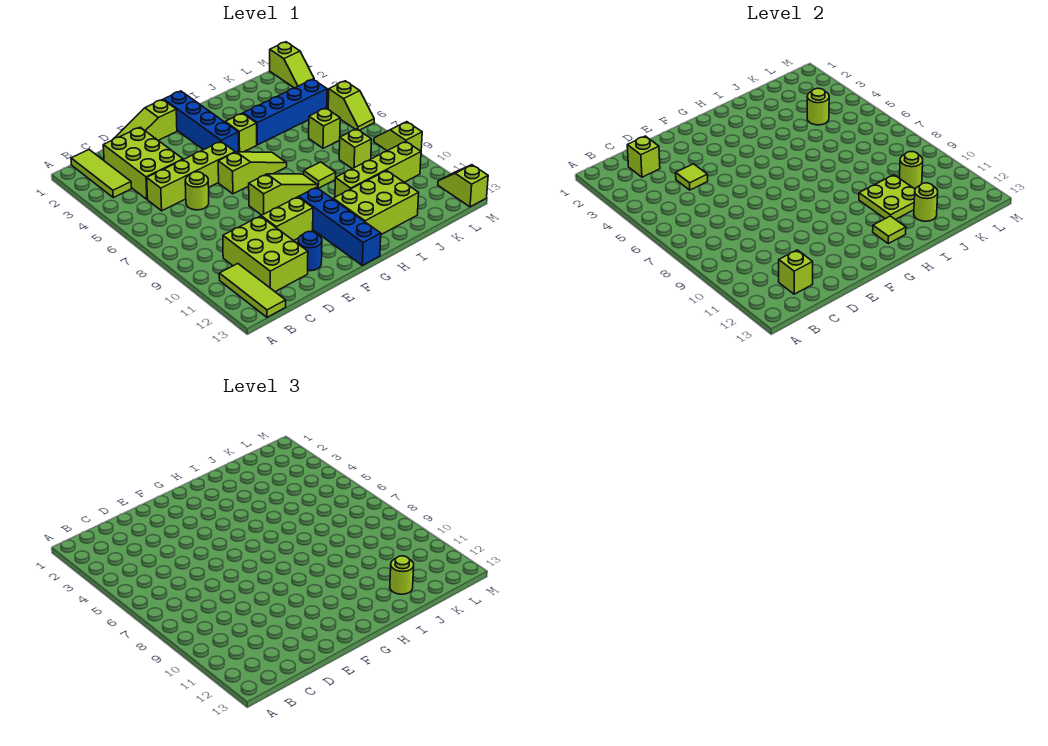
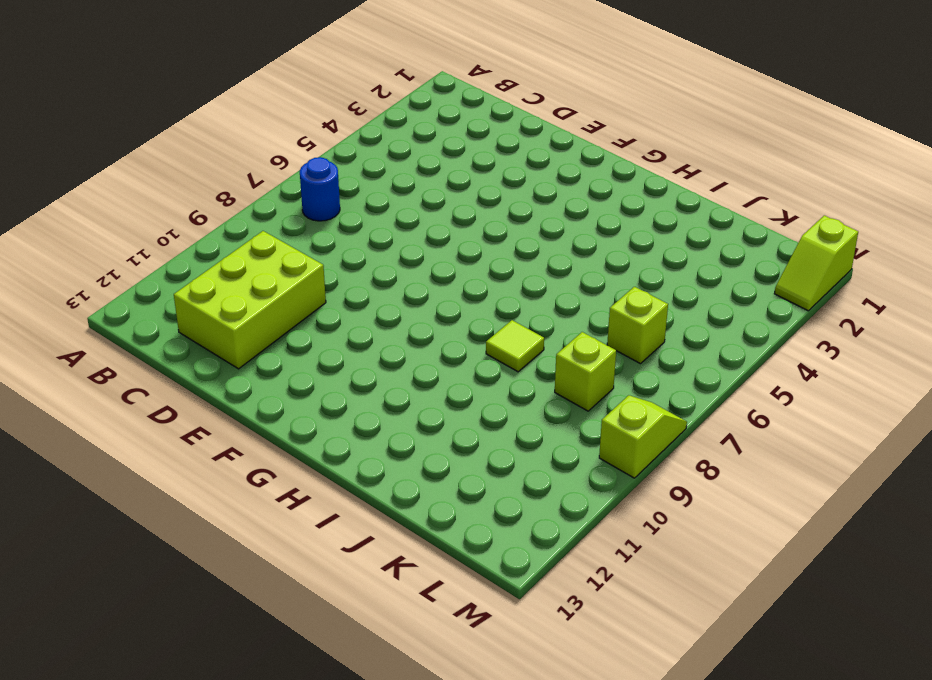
blue 1x1 round brick [300,157,340,221] -> blue 1x1 round brick moved to [298,232,322,271]
none -> lime 1x3 tile [71,150,131,198]
none -> lime 1x3 tile [219,264,286,317]
none -> lime 2x3 brick [103,127,183,199]
none -> lime 1x4 brick [147,142,235,211]

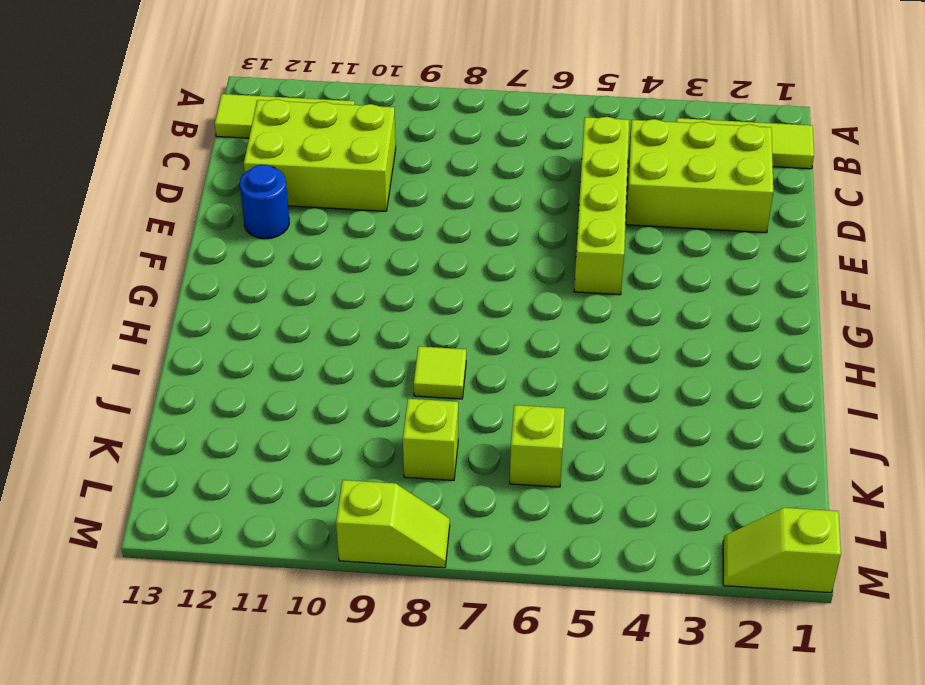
none -> lime 1x3 slope [115,100,177,140]
none -> lime 1x1 round brick [185,172,209,210]
none -> lime 1x2 brick [261,197,313,241]
none -> lime 1x3 slope [218,152,287,194]

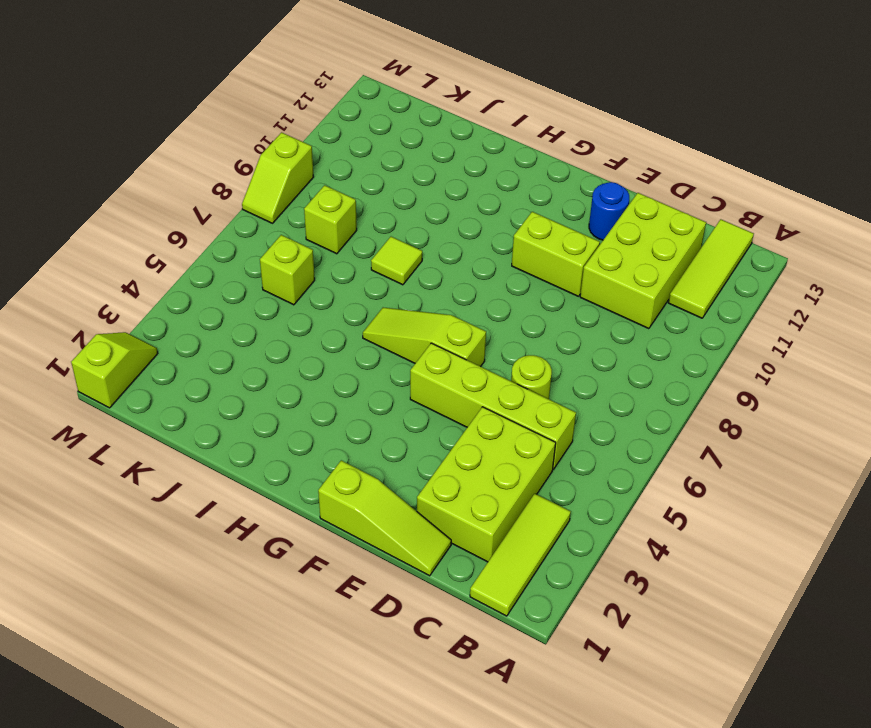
none -> lime 1x3 slope [249,174,318,215]
none -> blue 1x4 brick [164,91,239,152]
none -> blue 1x4 brick [299,187,381,265]
none -> lime 1x1 brick [225,113,257,152]

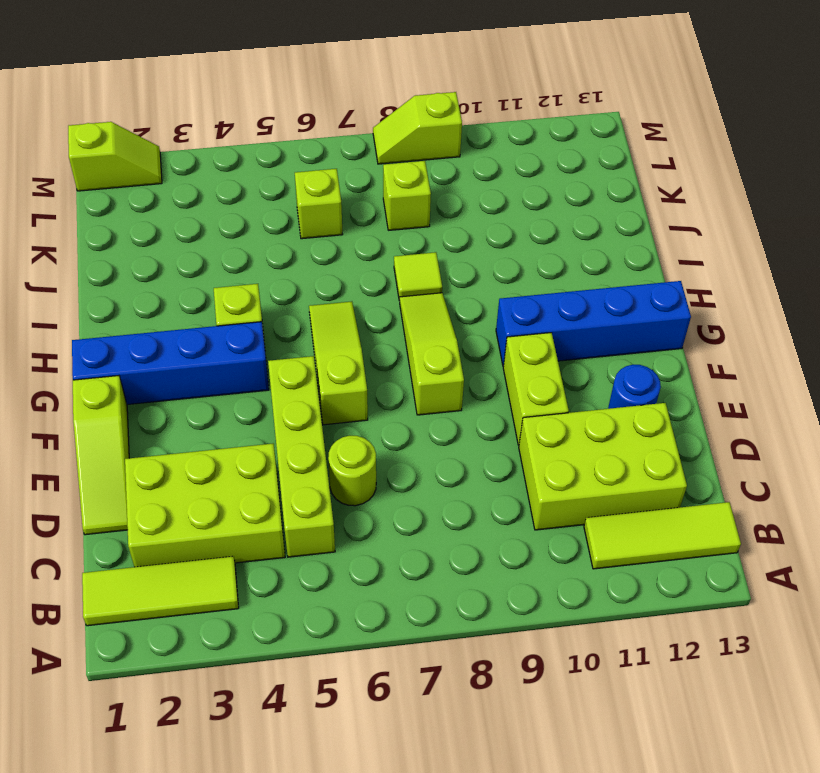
none -> lime 2x3 brick [333,171,419,235]
none -> blue 1x4 brick [243,79,327,145]
none -> lime 1x4 brick [335,141,421,197]
none -> lime 1x2 slope [328,81,374,130]

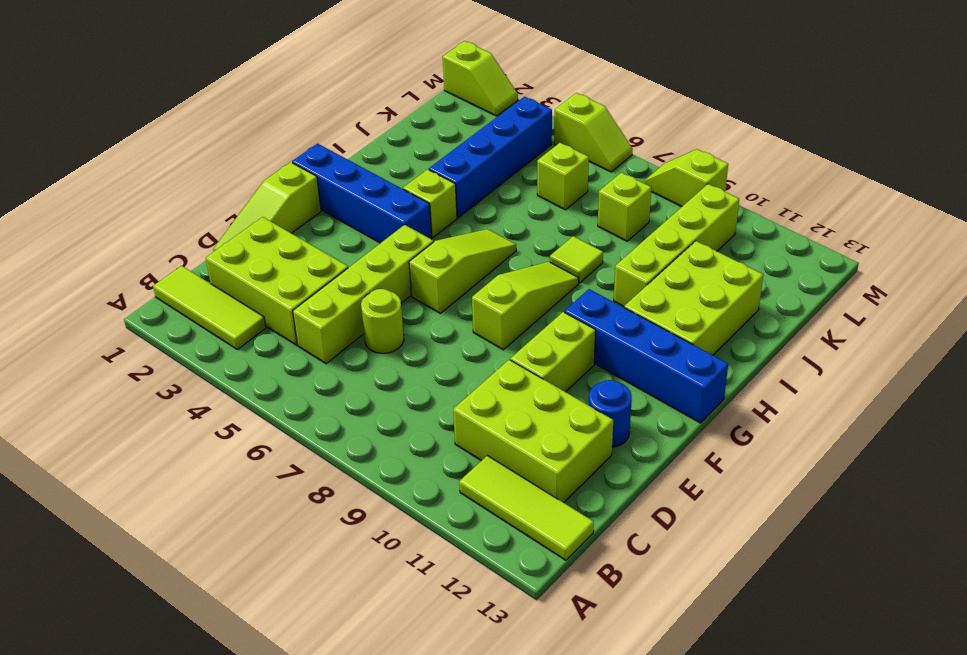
none -> lime 1x2 slope [438,165,488,207]
none -> lime 1x1 brick [627,136,660,177]
none -> lime 1x1 brick [779,250,813,294]
none -> lime 1x1 tile [676,164,708,190]

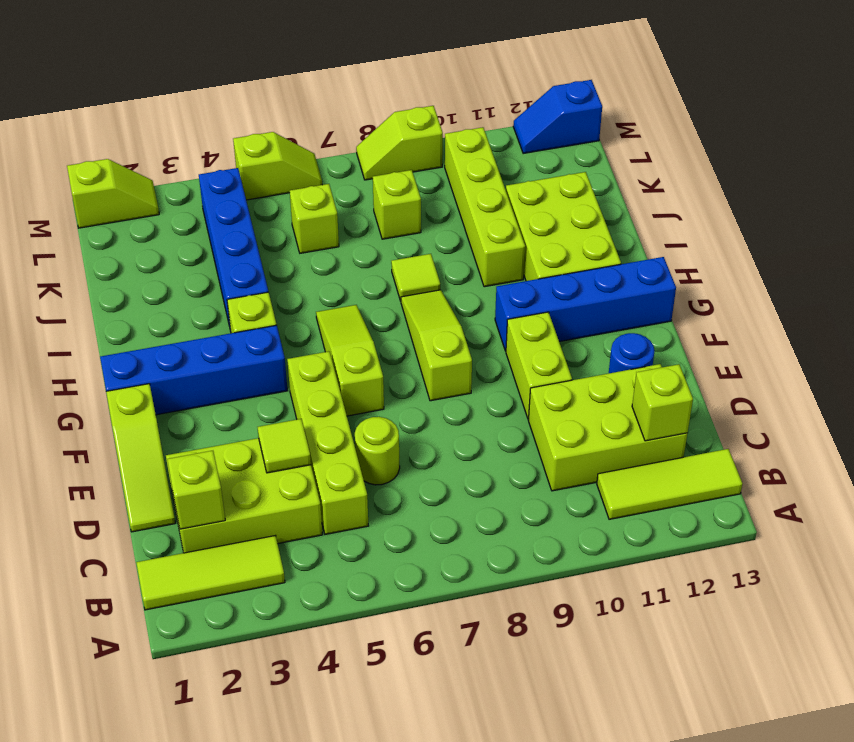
blue 1x2 slope [513,80,602,154] -> lime 1x2 slope [438,165,488,207]
none -> lime 1x1 tile [873,216,906,244]
none -> lime 2x2 plate [859,175,915,220]
none -> lime 1x1 round brick [914,183,938,221]
none -> lime 1x1 round brick [807,88,829,125]

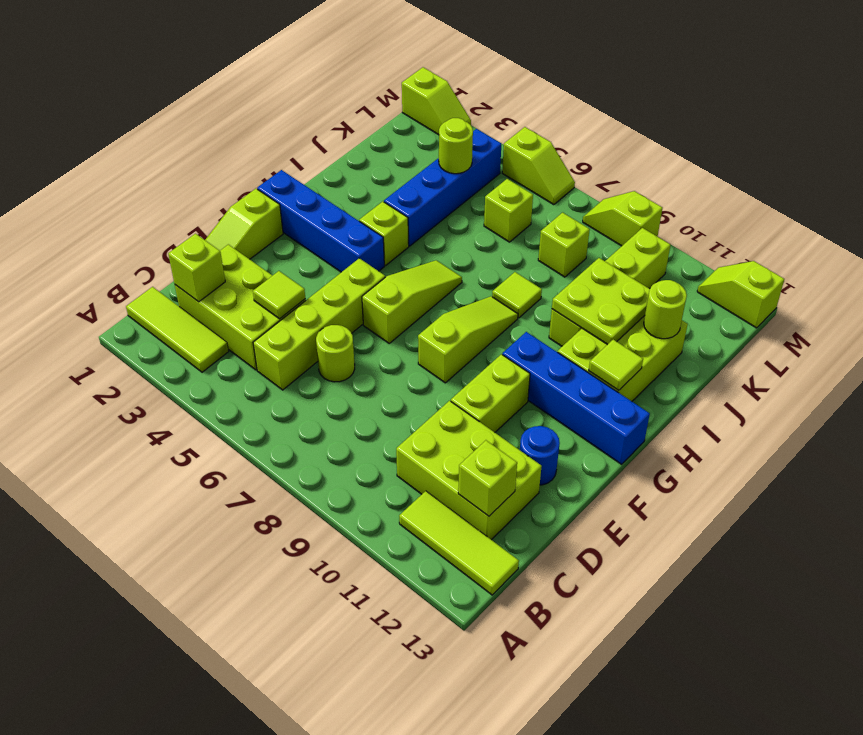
none -> lime 1x1 round brick [900,152,923,189]
none -> lime 1x1 round brick [390,556,414,594]

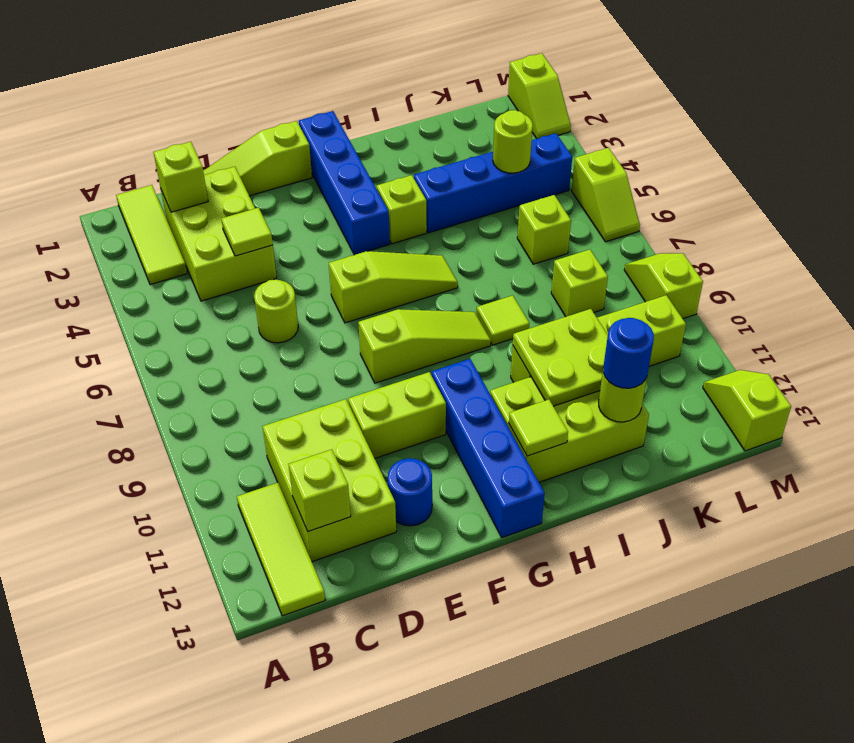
blue 1x1 round brick [603,318,654,388] -> lime 1x1 round brick [390,556,414,594]
none -> lime 1x4 brick [147,142,235,211]
none -> lime 1x1 round brick [900,152,923,189]

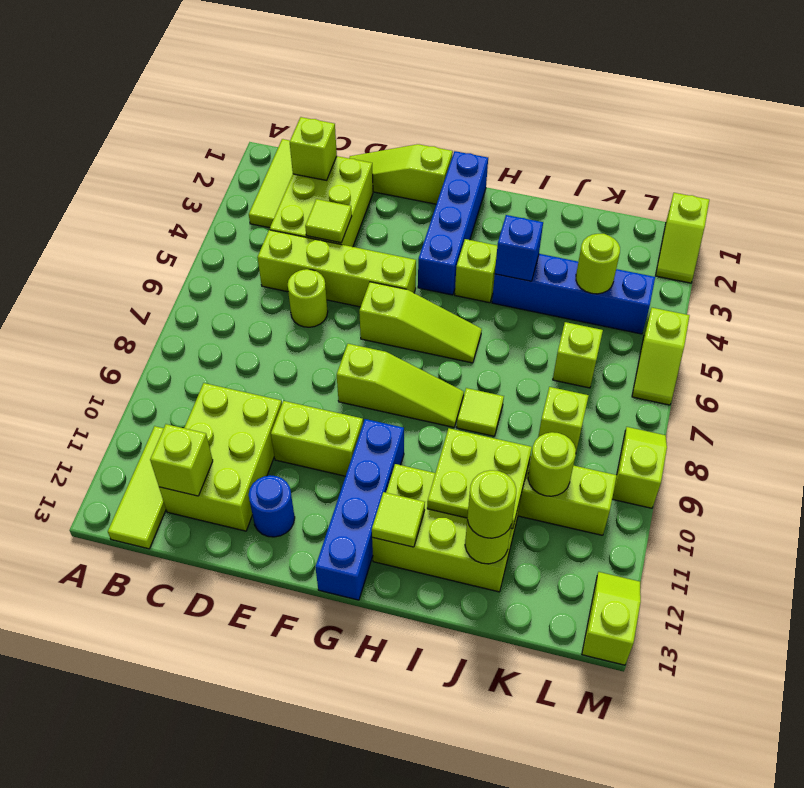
blue 1x1 brick [495,215,543,281] -> none

